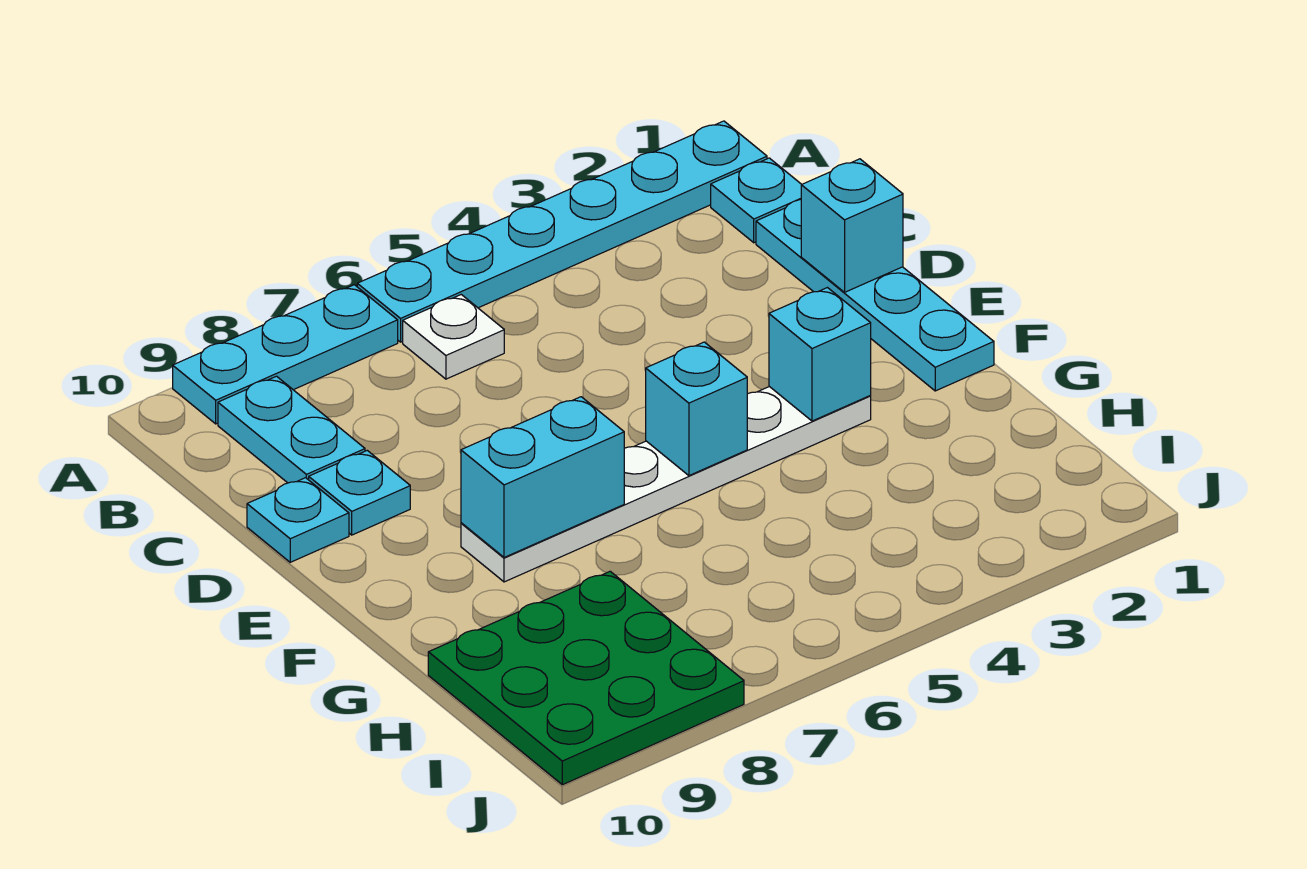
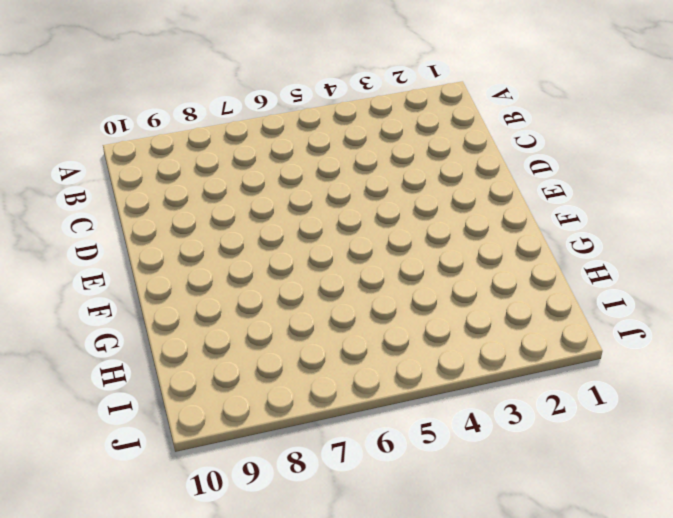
none -> cyan 1x6 plate [357,121,767,342]
none -> cyan 1x3 plate [173,285,398,424]
none -> cyan 1x1 plate [711,158,802,243]

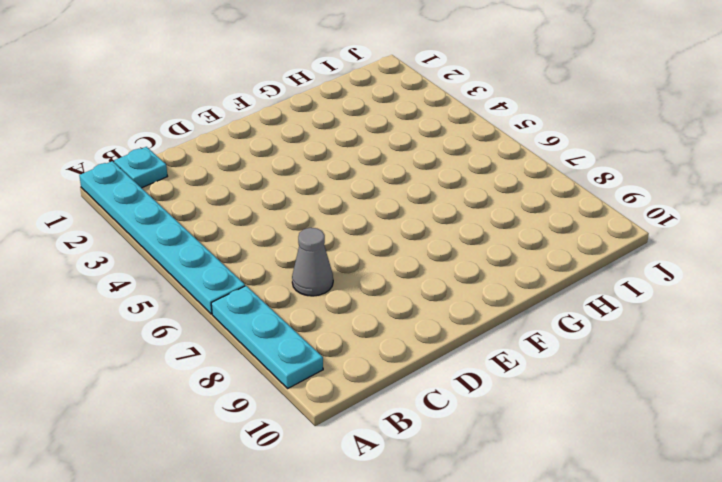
grey 1x1 cone [292,228,333,296] -> none
none -> white 1x1 plate [403,295,504,379]
none -> cyan 1x2 plate [218,376,365,483]
none -> cyan 1x4 plate [756,199,994,391]

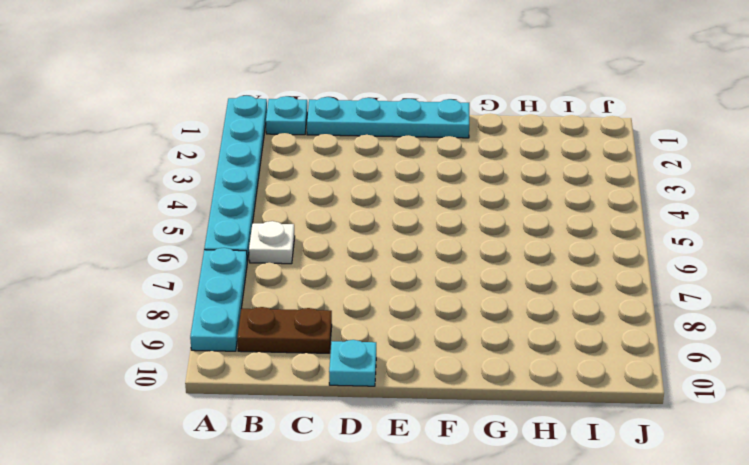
brown 1x2 plate [237,307,332,353] -> cyan 1x2 plate [218,376,365,483]
none -> cyan 1x1 plate [309,451,410,535]
none -> white 1x6 plate [461,387,871,582]
none -> green 3x3 plate [428,571,744,785]

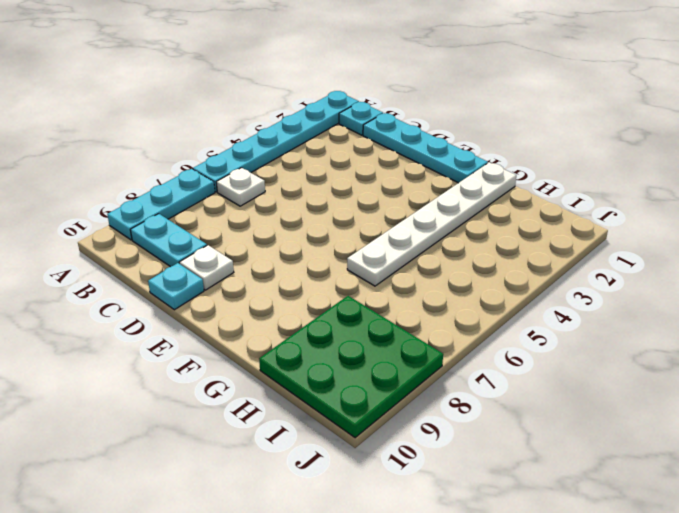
white 1x1 plate [179,245,234,290] -> cyan 1x1 plate [309,451,410,535]
white 1x6 plate [347,162,516,286] -> white 1x6 plate moved to [461,387,871,582]
none -> cyan 1x1 brick [801,159,903,292]
none -> cyan 1x1 brick [769,288,871,421]
none -> cyan 1x1 brick [646,342,747,476]

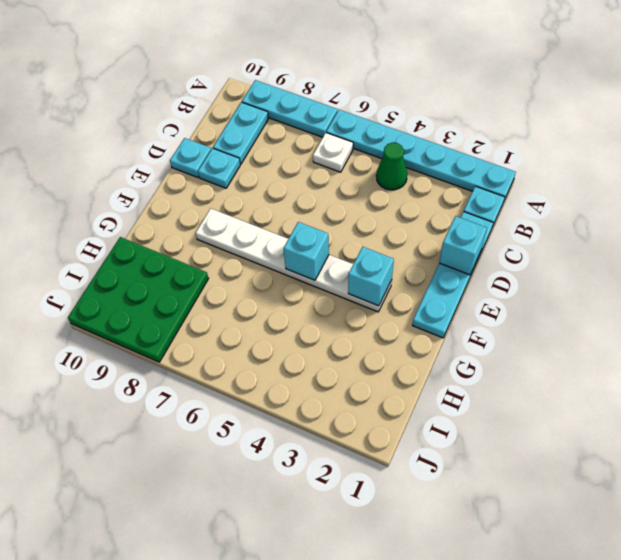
green 1x1 cone [376,143,407,190] -> none
none -> cyan 1x2 brick [461,397,624,557]

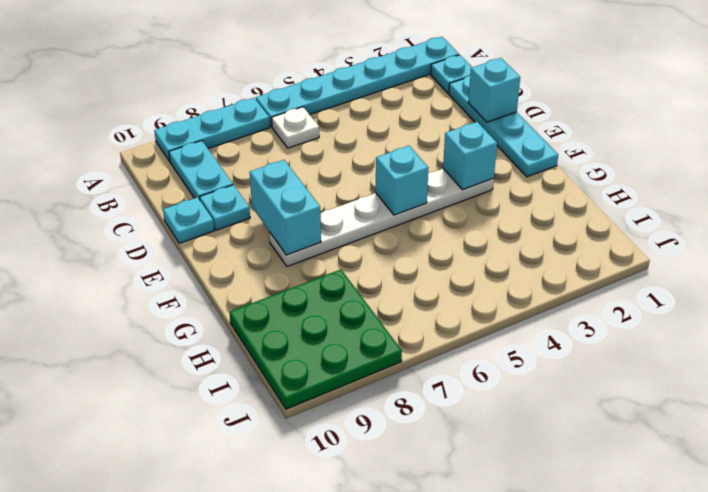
cyan 1x2 brick [250,160,321,255] -> cyan 1x2 brick turned to [461,397,624,557]

